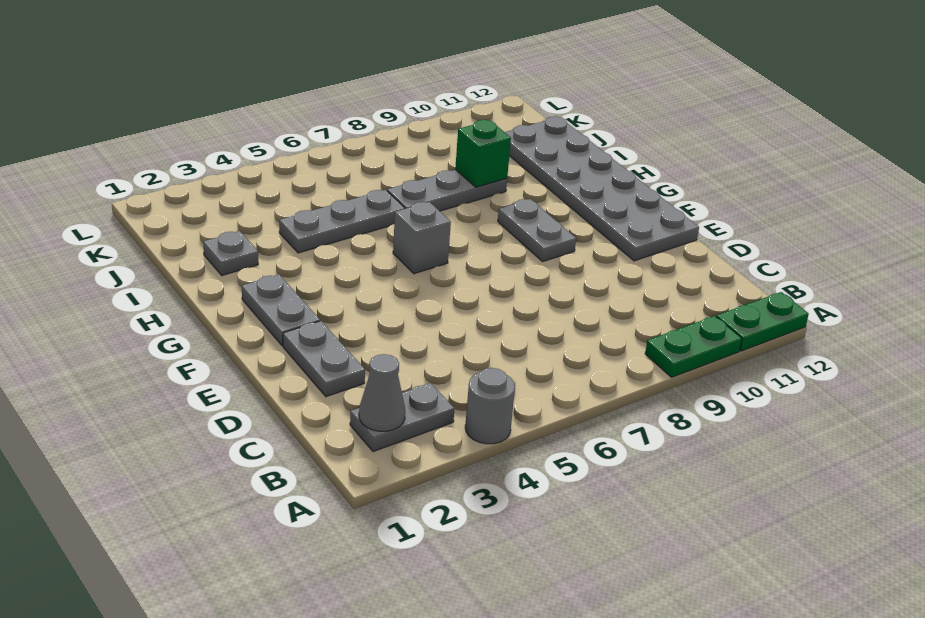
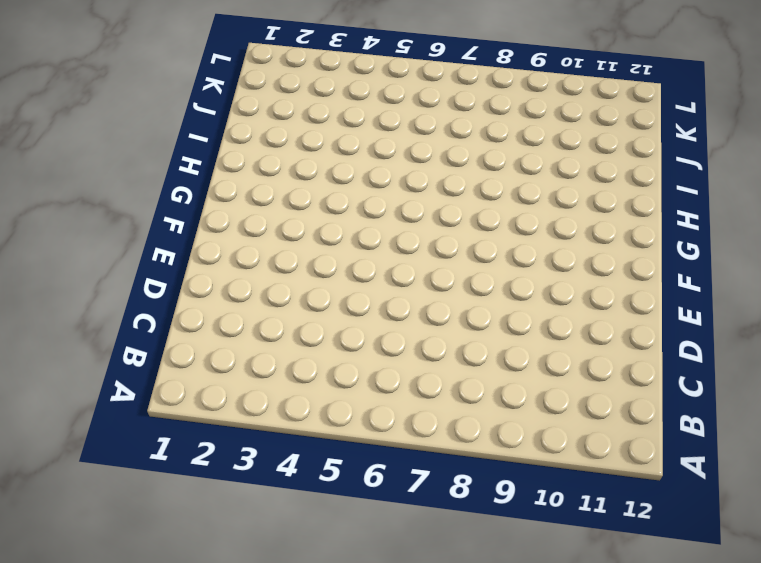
none -> grey 1x1 round brick [465,368,515,444]
none -> green 1x2 plate [645,316,742,377]
none -> green 1x2 plate [716,292,809,351]

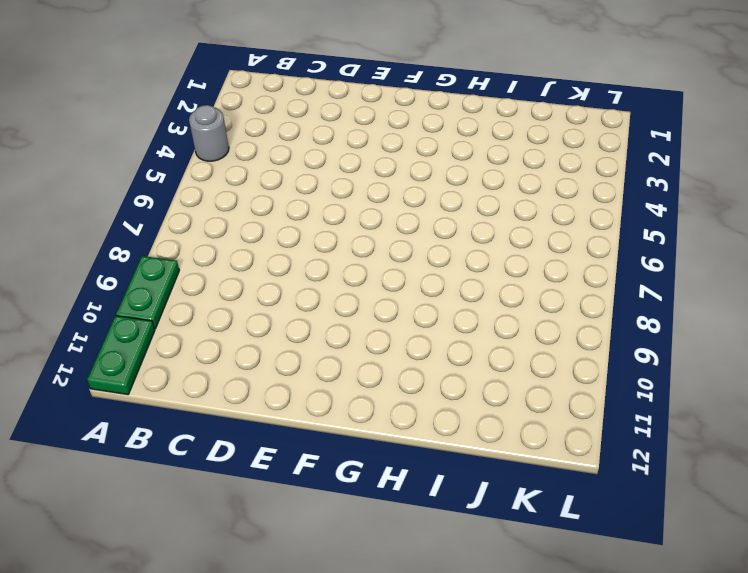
none -> grey 1x2 plate [350,383,455,452]
none -> grey 1x2 plate [283,321,365,397]
none -> grey 2x6 plate [505,116,699,261]

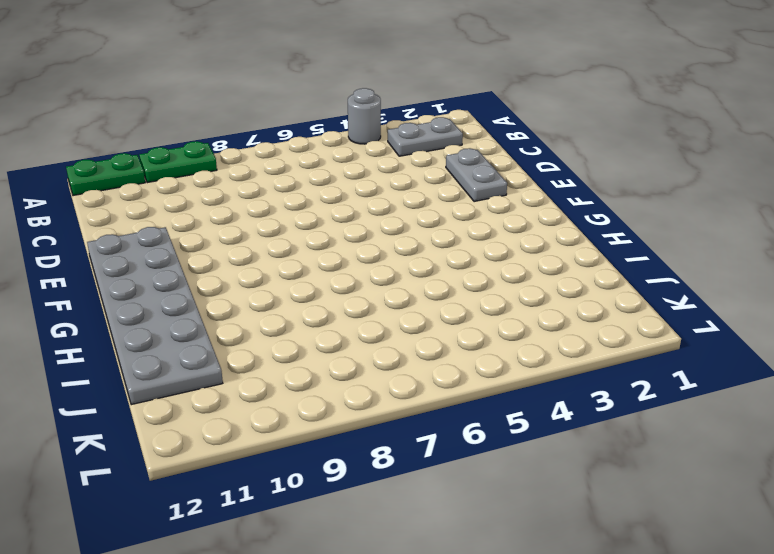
none -> grey 1x2 plate [242,274,320,346]
none -> grey 1x2 plate [498,199,576,262]
none -> grey 1x1 brick [393,202,451,274]

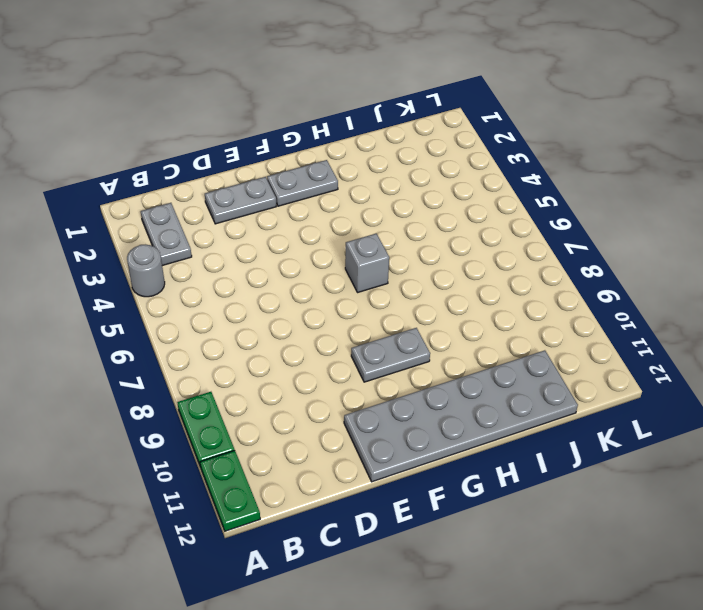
none -> grey 1x1 plate [203,231,258,275]
none -> grey 1x3 plate [279,190,405,253]
none -> grey 1x3 plate [387,170,507,211]

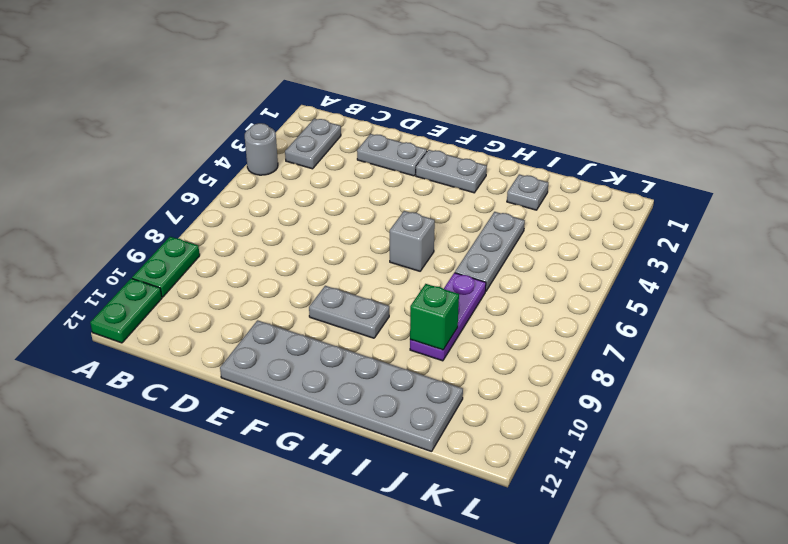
purple 1x3 plate [410,273,486,361] -> grey 1x3 plate [387,170,507,211]
none -> grey 1x1 cone [359,354,405,431]

